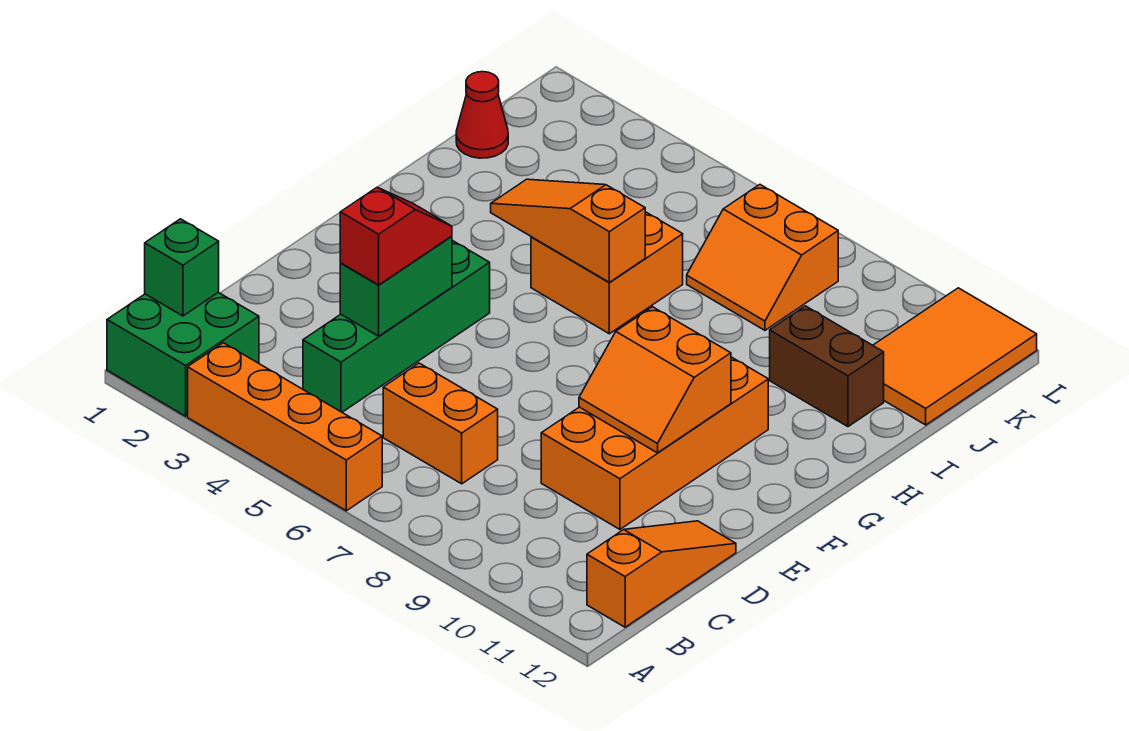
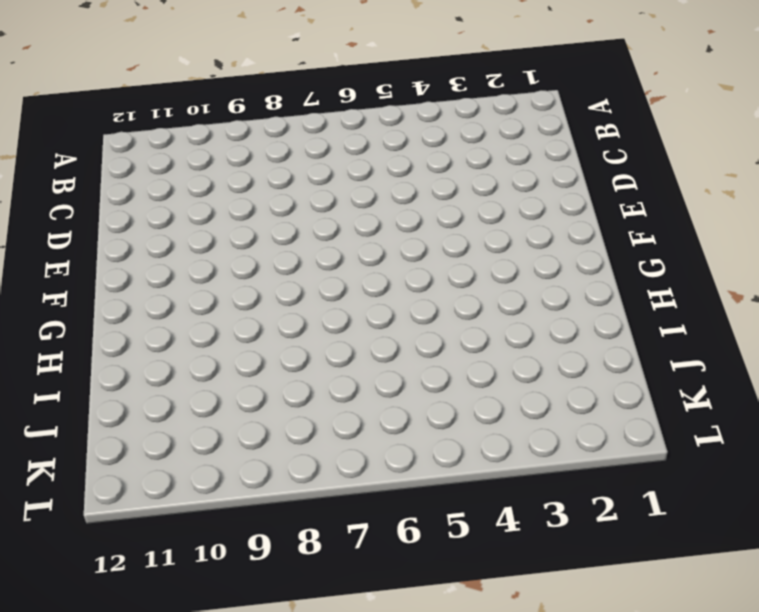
none -> green 2x2 brick [107,292,259,416]
none -> orange 1x4 brick [188,343,382,511]
none -> orange 1x3 slope [587,521,736,627]

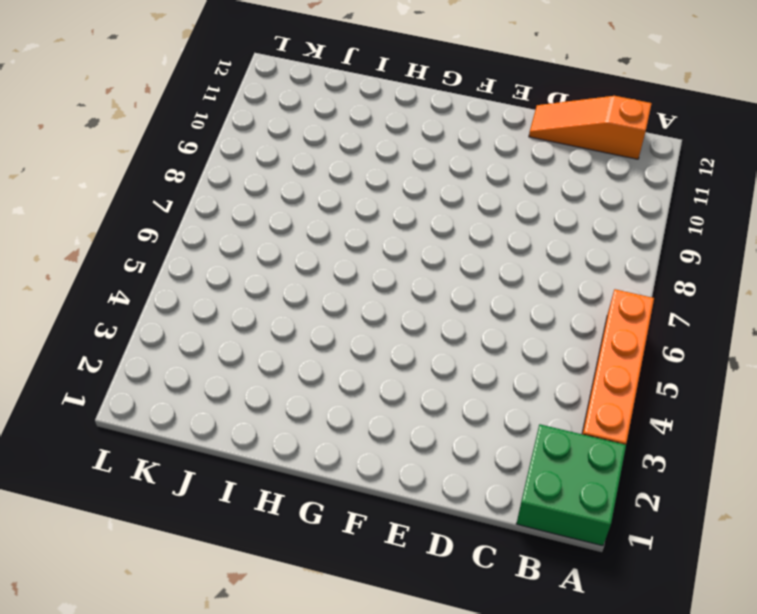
none -> green 1x4 brick [303,240,490,412]
none -> orange 1x2 brick [383,363,498,484]
none -> orange 2x4 brick [541,357,768,529]

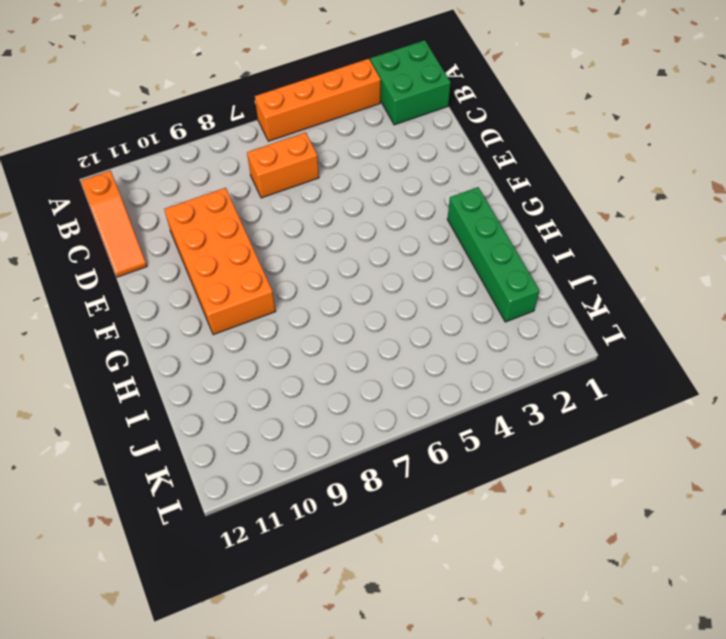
green 1x4 brick [447,187,539,322] -> green 1x4 brick moved to [303,240,490,412]
none -> orange 2x2 brick [531,212,683,334]
none -> brown 1x2 brick [770,306,884,427]
none -> red 1x1 cone [456,72,508,158]

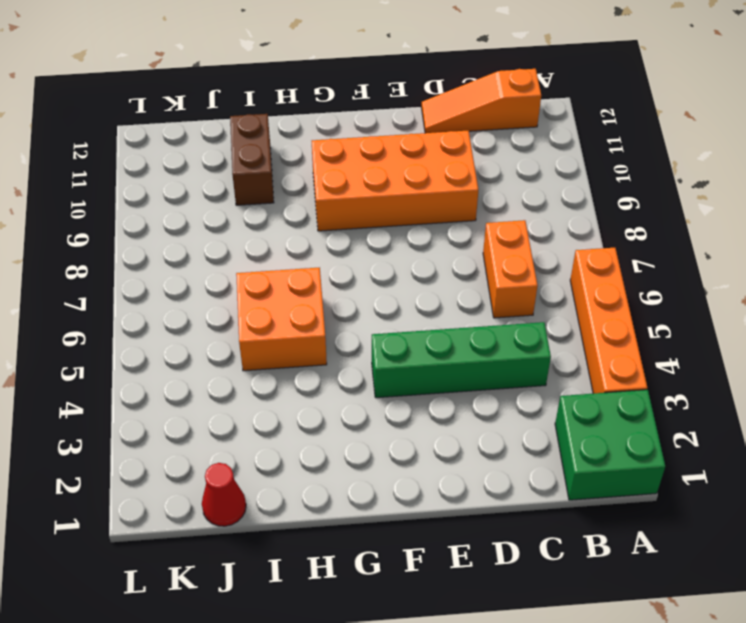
none -> orange 2x2 slope [687,185,838,330]
none -> orange 2x3 tile [873,288,1037,425]
none -> green 1x1 brick [145,219,219,316]

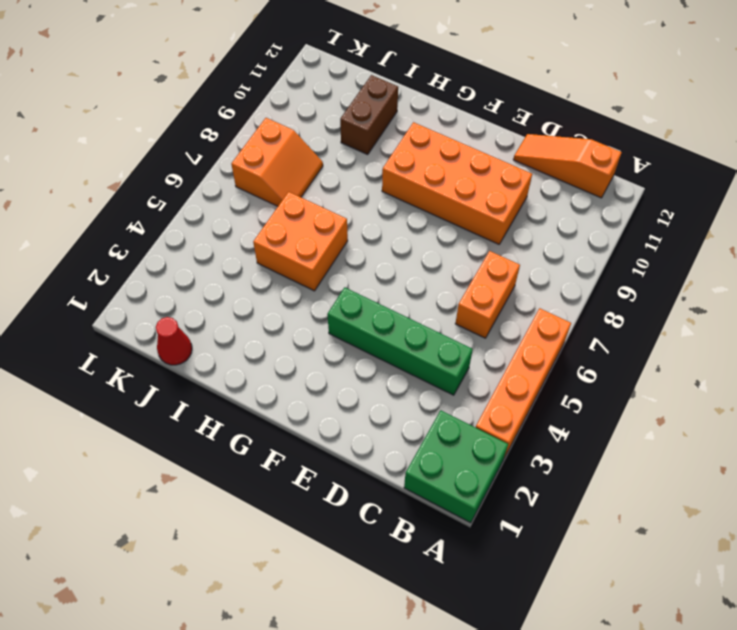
none -> orange 2x3 tile [873,288,1037,425]
none -> green 1x1 brick [145,219,219,316]
none -> green 1x2 brick [340,236,452,336]

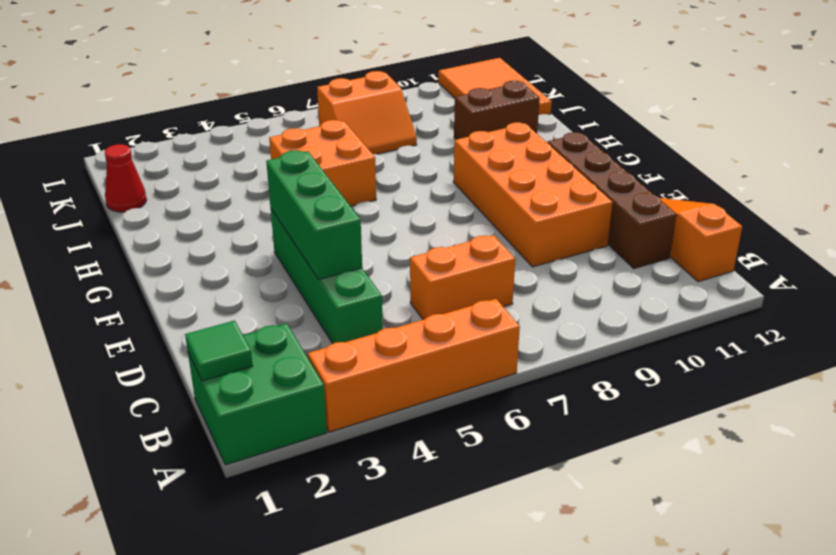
green 1x1 tile [185,321,253,381] -> green 1x1 brick [145,219,219,316]
brown 1x4 brick [547,132,676,269] -> none
green 1x3 brick [266,150,362,279] -> green 1x2 brick [340,236,452,336]
none -> orange 2x2 slope [579,307,731,453]
none -> orange 1x3 slope [491,179,645,282]
none -> red 1x2 slope [340,187,452,285]

